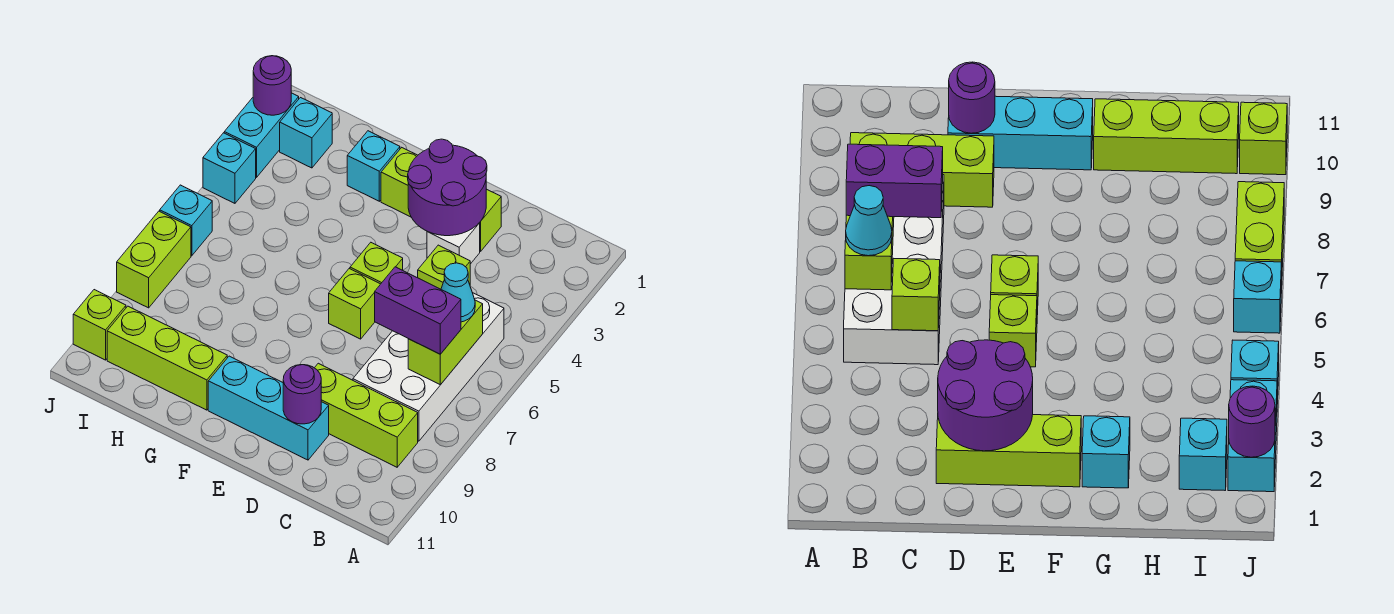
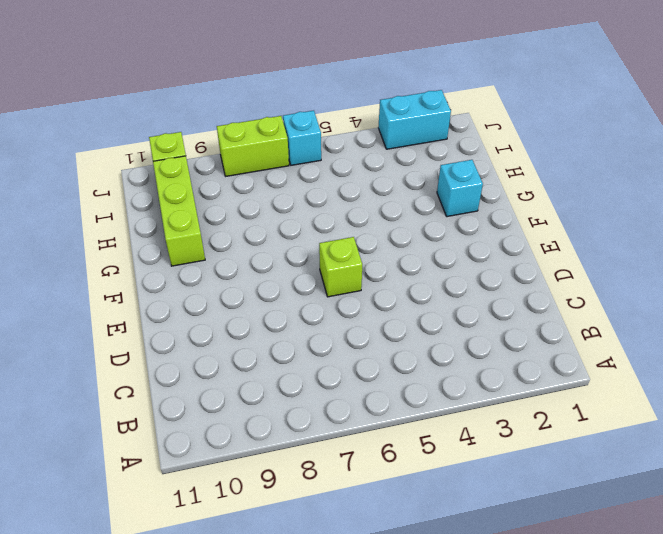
none -> white 2x4 brick [353,293,504,441]
none -> lime 1x3 brick [315,363,418,467]
none -> lime 1x3 brick [381,148,501,251]

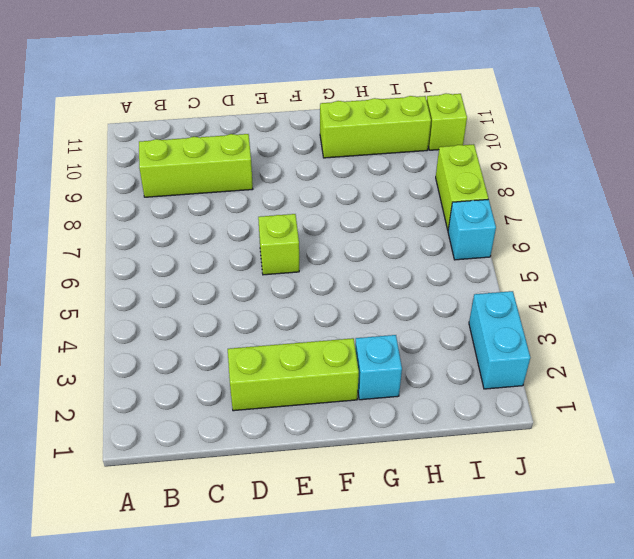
none -> white 2x4 brick [353,293,504,441]
none -> white 1x1 brick [427,222,480,264]
none -> cyan 1x3 brick [208,356,329,460]

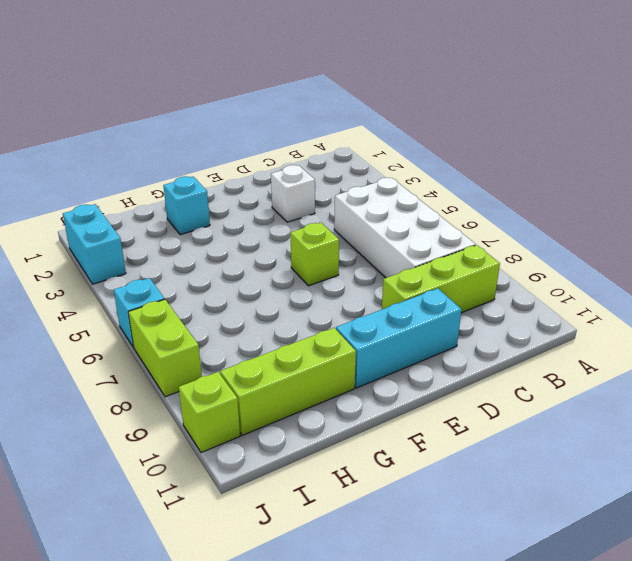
none -> lime 1x3 brick [381,148,501,251]
none -> lime 1x1 brick [350,243,403,284]
none -> cyan 1x1 brick [280,98,332,168]

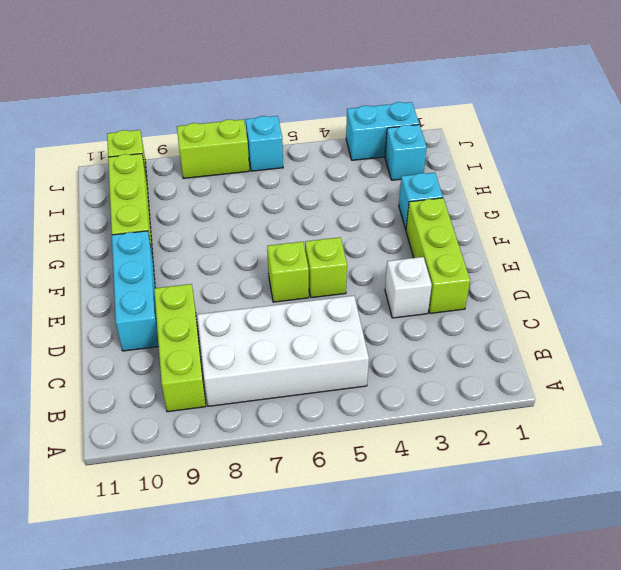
none -> cyan 1x1 brick [203,133,256,203]
none -> lime 1x2 brick [408,300,483,385]
none -> lime 1x1 brick [418,245,470,289]

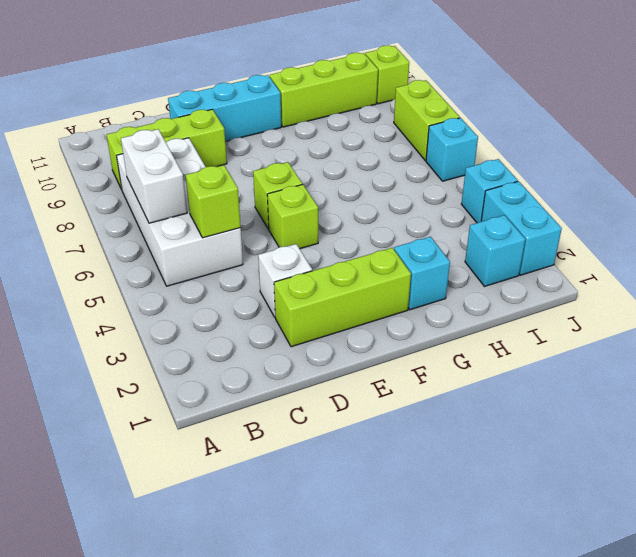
white 1x2 brick [121,129,187,223] -> lime 1x2 brick [408,300,483,385]
none -> purple 2x2 round brick [408,139,487,236]
none -> purple 1x1 round brick [283,365,321,424]
none -> purple 1x1 round brick [253,56,291,115]

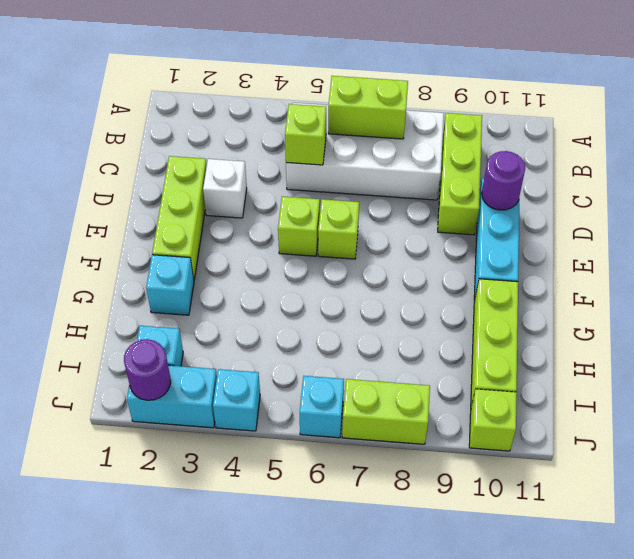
none -> purple 2x2 round brick [408,139,487,236]
none -> cyan 1x1 cone [441,263,475,322]
none -> purple 1x2 brick [375,267,461,354]

